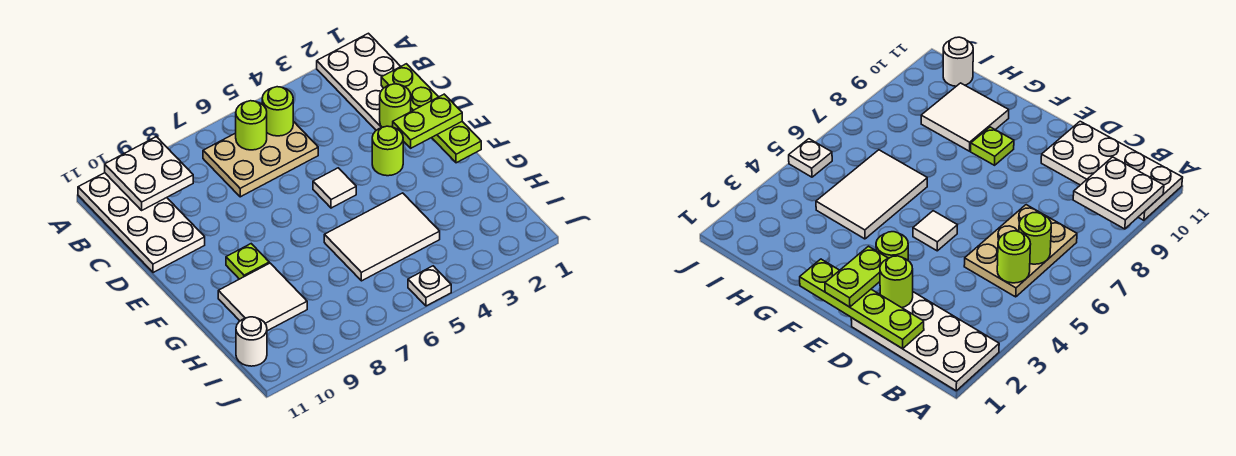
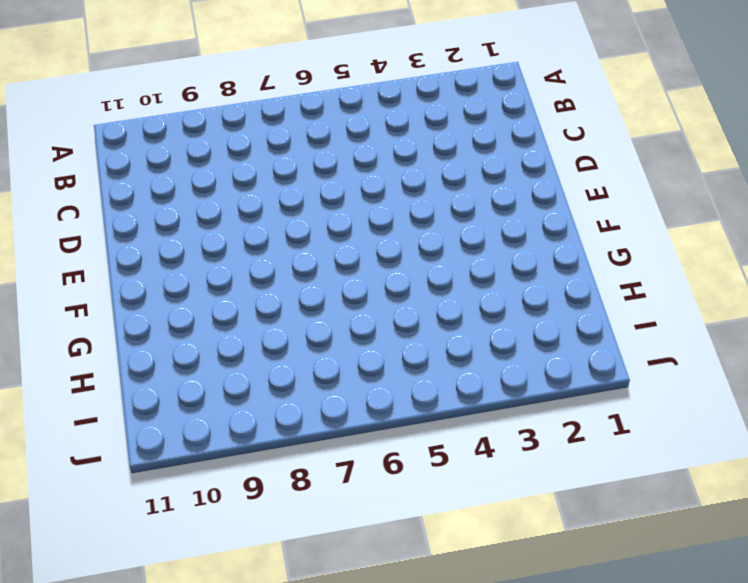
none -> white 2x4 plate [317,33,401,130]
none -> white 2x4 plate [78,173,205,273]
none -> tan 2x3 plate [203,121,318,197]

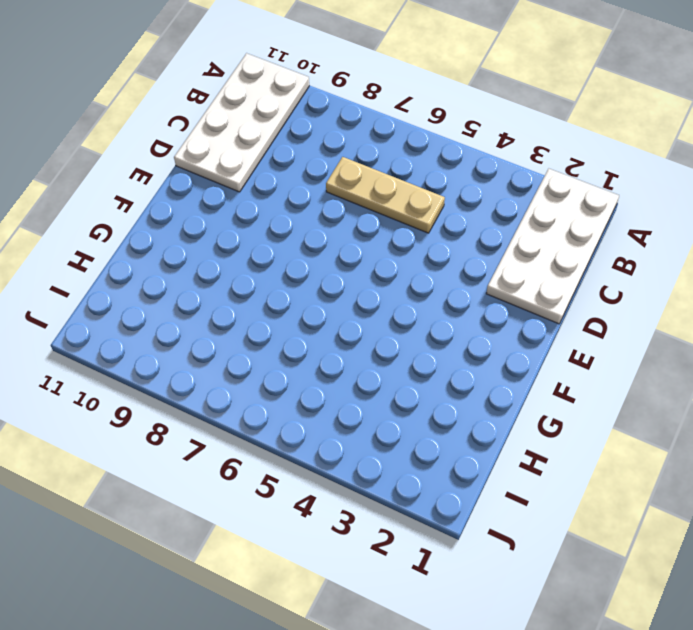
tan 1x3 plate [326,157,445,233] -> tan 2x3 plate [203,121,318,197]
none -> lime 1x1 round brick [372,126,403,176]
none -> white 1x1 tile [313,168,356,208]
none -> lime 1x1 plate [226,244,269,279]

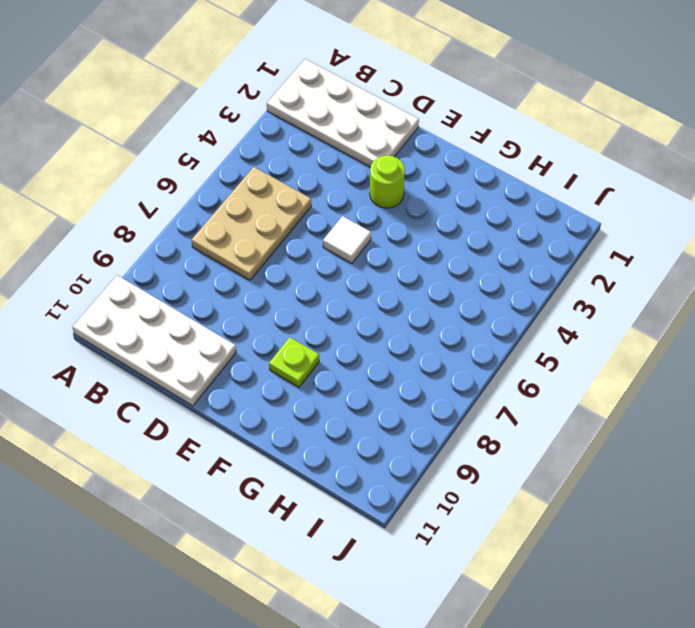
none -> white 2x3 tile [324,193,440,281]
none -> white 2x2 tile [218,263,307,331]
none -> white 1x1 round brick [236,317,267,366]

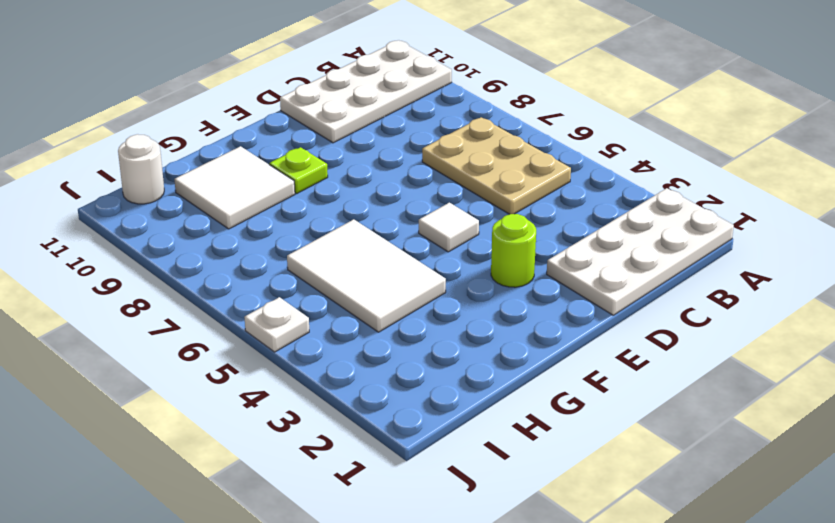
none -> white 2x2 plate [105,137,193,210]
none -> lime 1x1 round brick [262,87,293,136]
none -> lime 1x1 round brick [236,101,267,150]

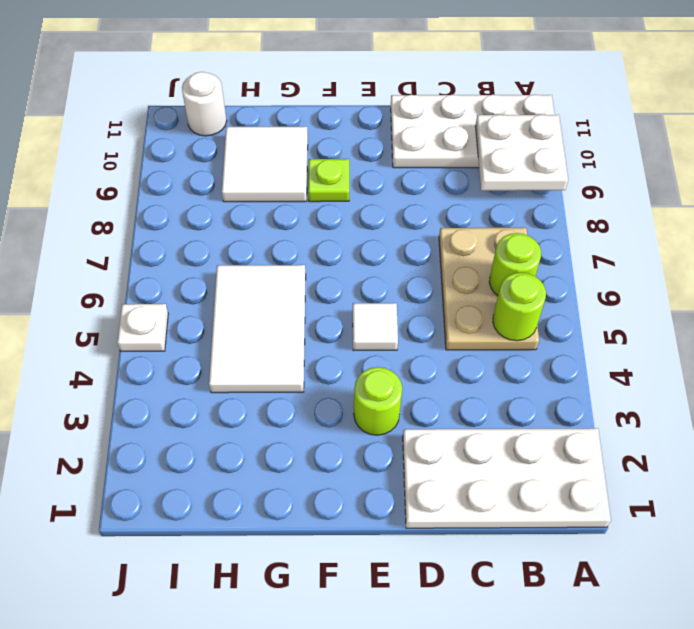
none -> lime 1x4 plate [381,64,481,163]
none -> lime 1x1 round brick [380,84,411,127]
none -> lime 1x2 plate [393,94,462,148]

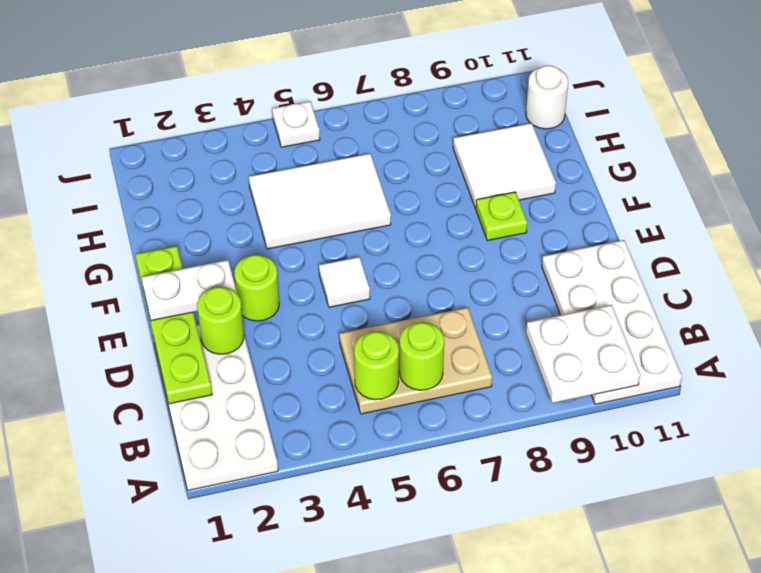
white 1x2 plate [142,260,237,321] -> lime 1x2 plate [393,94,462,148]

